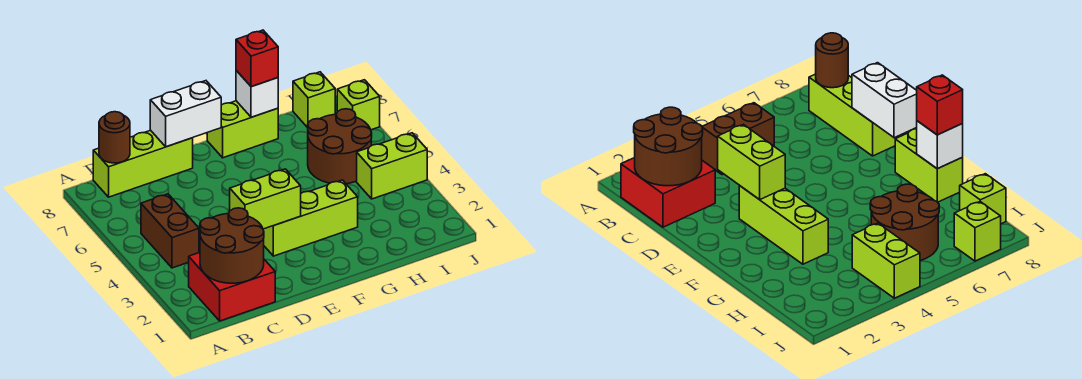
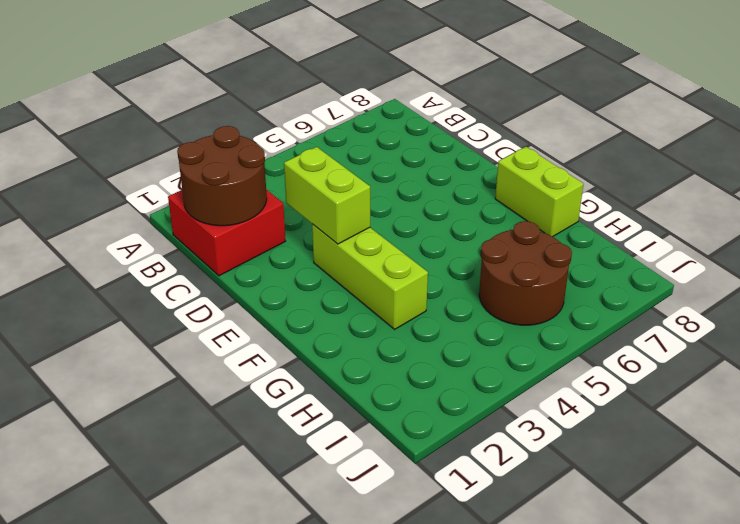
none -> brown 1x2 brick [141,194,199,268]
none -> lime 1x3 brick [93,130,193,197]
none -> lime 1x2 brick [357,133,427,199]

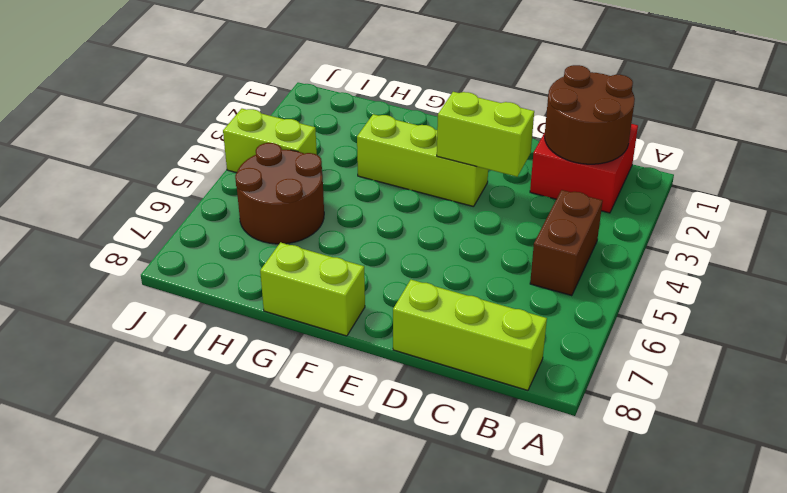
none -> lime 1x1 brick [293,72,335,128]
none -> lime 1x1 brick [337,80,380,130]
none -> brown 1x1 round brick [99,112,130,163]

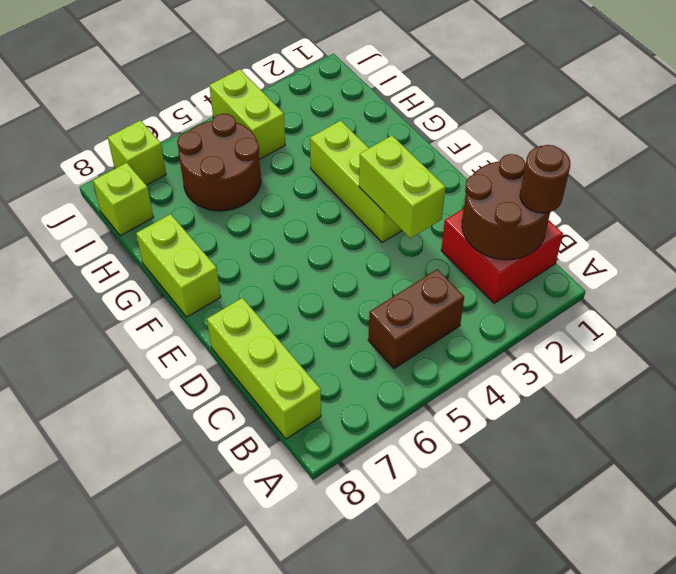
brown 1x1 round brick [520,145,570,213] -> brown 1x1 round brick moved to [99,112,130,163]
none -> white 1x2 brick [150,81,221,147]
none -> white 1x1 brick [236,70,278,117]
none -> red 1x1 brick [236,30,278,87]

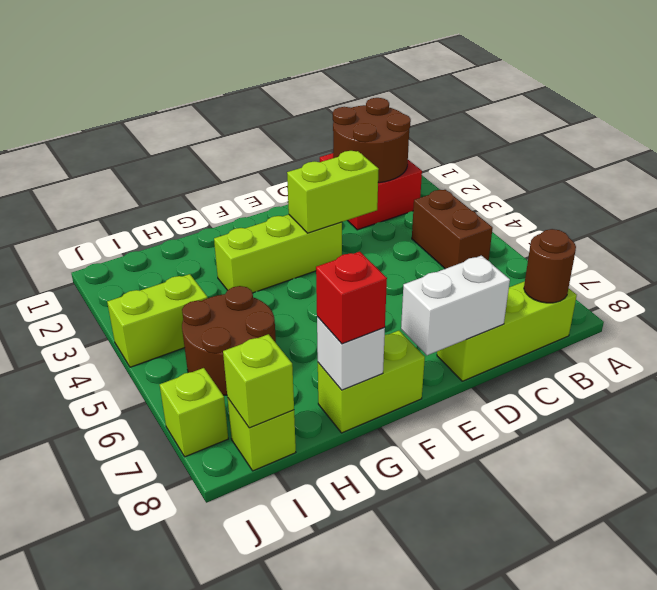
lime 1x1 brick [223,334,294,428] -> none

